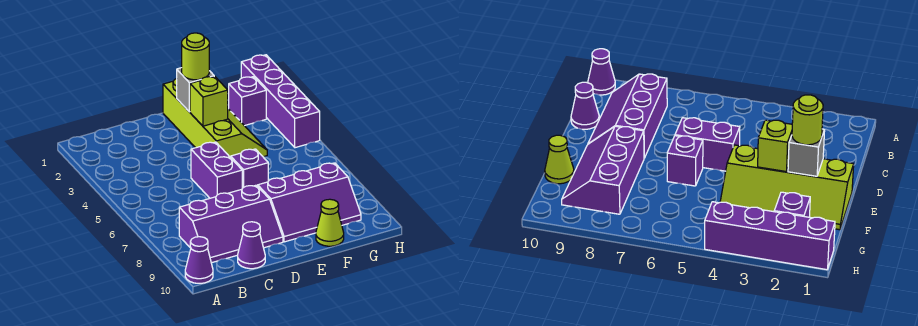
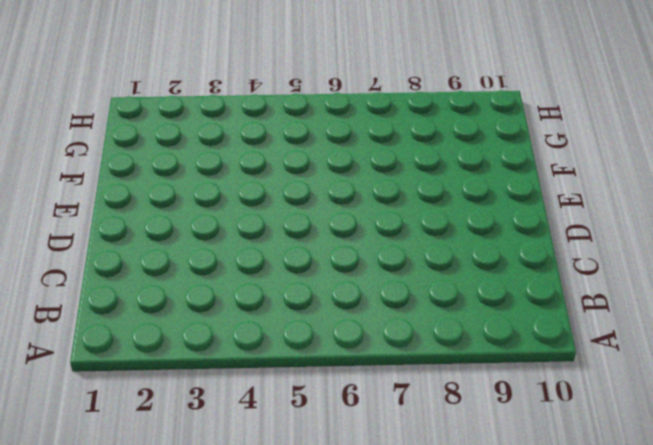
none -> purple 1x1 cone [185,237,213,283]
none -> purple 2x3 slope [179,185,283,263]
none -> purple 1x1 cone [238,222,265,269]

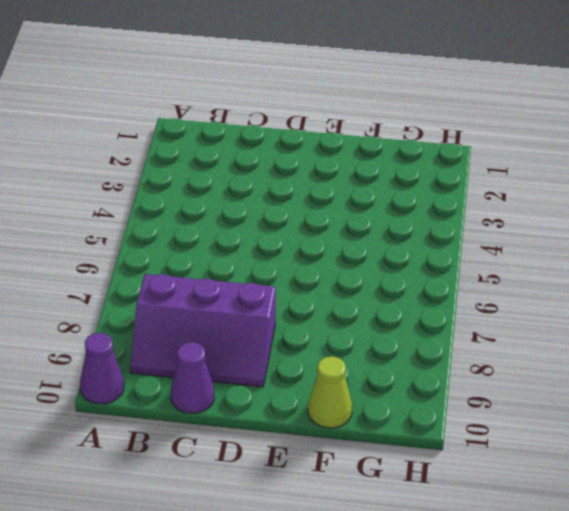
none -> purple 1x2 brick [191,142,242,198]
none -> lime 2x4 slope [163,79,267,158]
none -> purple 1x1 brick [231,149,268,188]

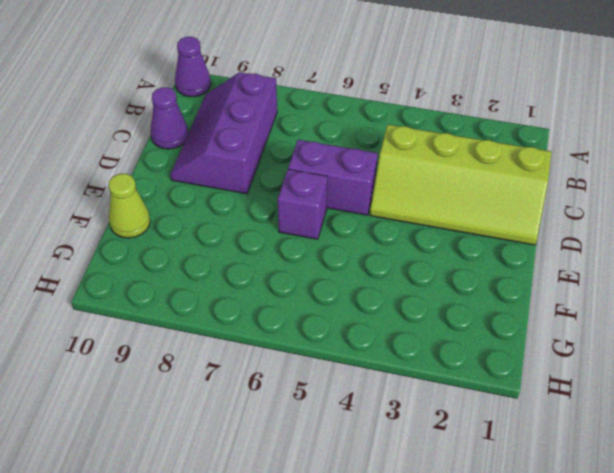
lime 2x4 slope [370,125,551,245] -> lime 2x4 slope moved to [163,79,267,158]
none -> purple 2x3 slope [258,163,361,242]
none -> purple 1x1 brick [229,77,266,126]
none -> purple 1x4 brick [241,55,320,148]

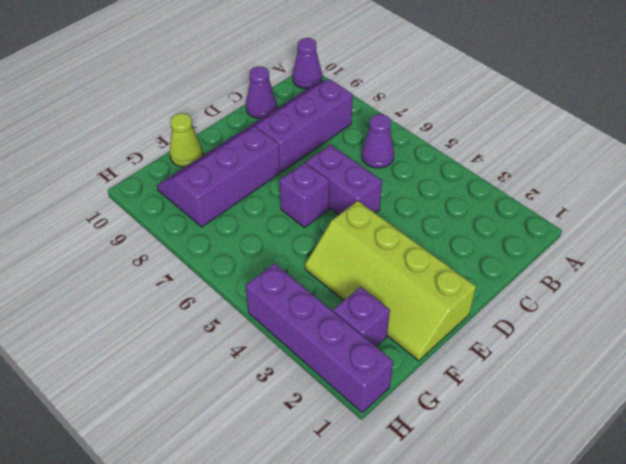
purple 1x1 cone [362,114,394,168] -> none
none -> grey 1x1 brick [177,68,214,112]
none -> lime 1x1 brick [190,76,228,126]
none -> lime 1x1 round brick [182,33,209,80]

